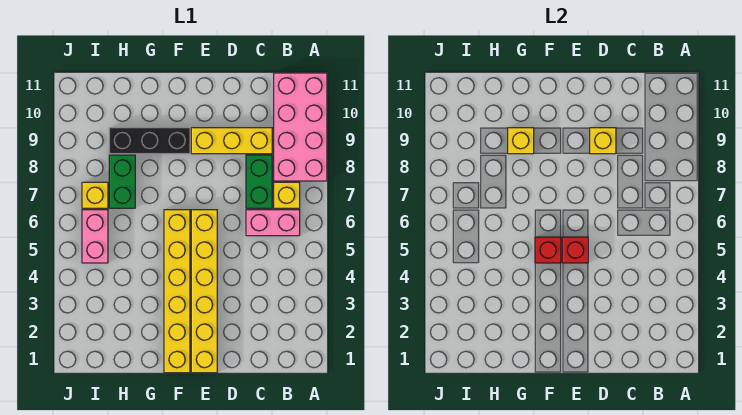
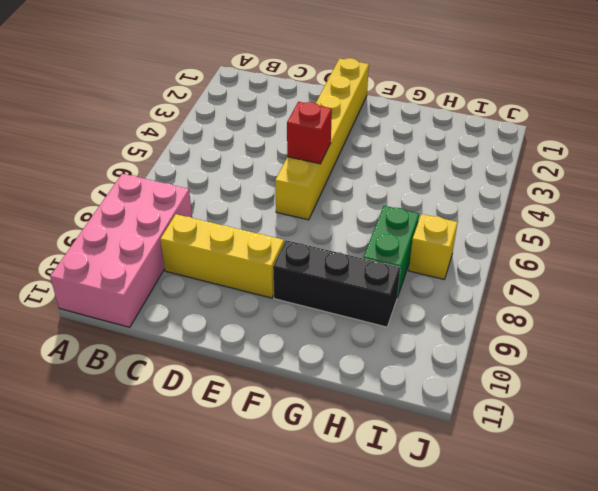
none -> pink 1x2 brick [246,210,300,236]
none -> yellow 1x1 brick [274,182,300,208]
none -> green 1x2 brick [246,155,272,208]

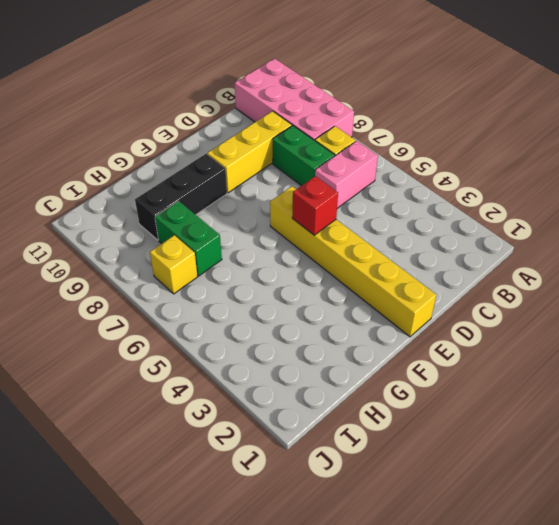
none -> yellow 1x6 brick [164,210,190,373]
none -> pink 1x2 brick [82,210,108,263]
none -> yellow 1x1 brick [590,128,616,154]

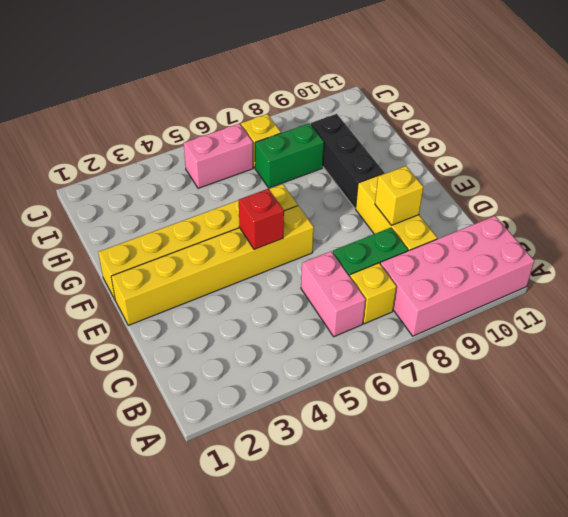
none -> red 1x1 brick [535,237,561,263]
none -> yellow 1x1 brick [508,128,534,154]

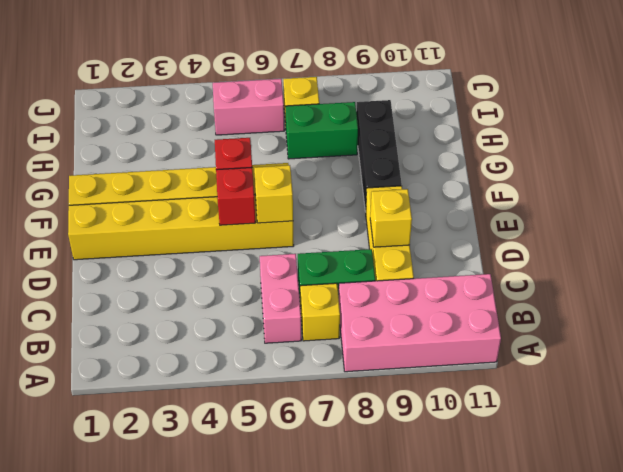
yellow 1x1 brick [254,165,293,223] -> yellow 1x1 brick moved to [508,128,534,154]

